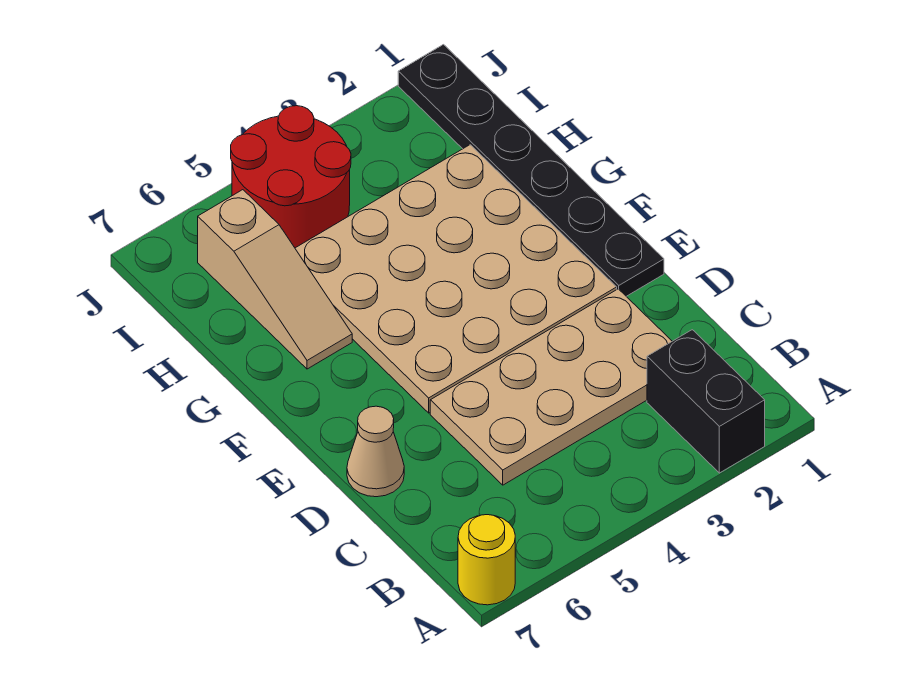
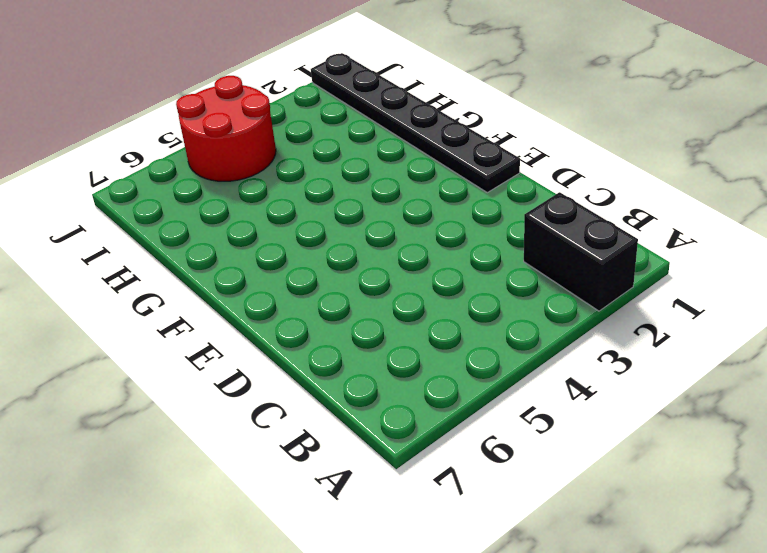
none -> yellow 1x1 round brick [458,515,515,605]
none -> tan 2x4 plate [430,289,672,485]

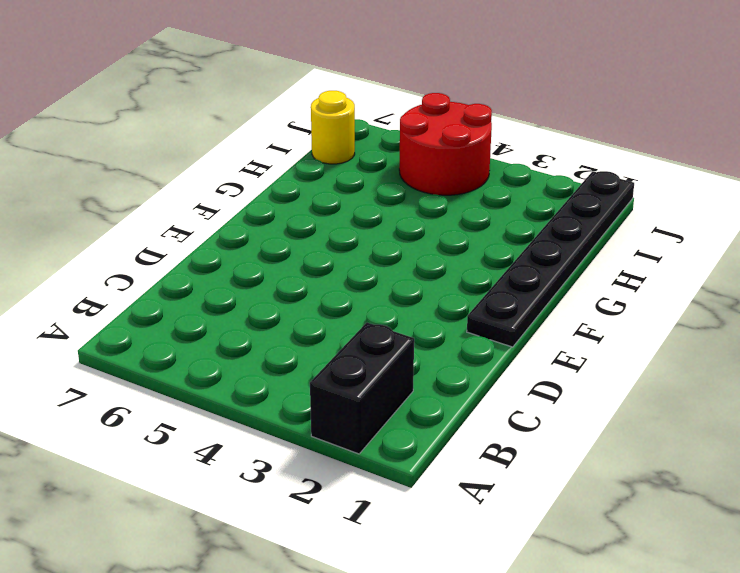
yellow 1x1 round brick [311,91,355,164] -> yellow 1x1 round brick moved to [458,515,515,605]
none -> tan 2x4 plate [430,289,672,485]
none -> tan 1x1 cone [347,406,404,497]

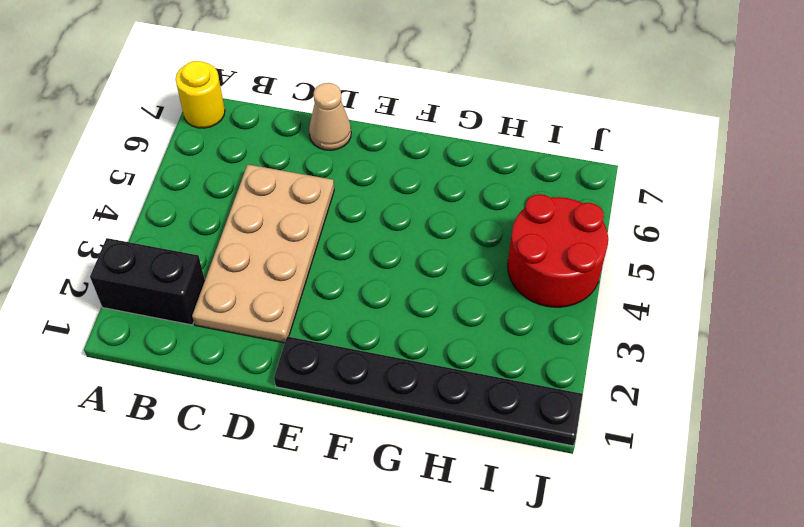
none -> tan 4x4 plate [295,145,617,413]
none -> tan 1x3 slope [198,190,352,369]

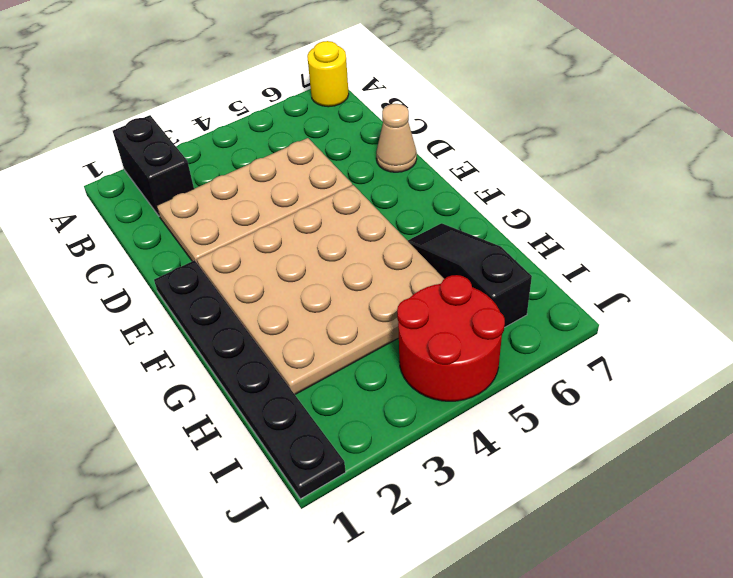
black 1x3 slope [408,223,532,328] -> tan 1x3 slope [198,190,352,369]

